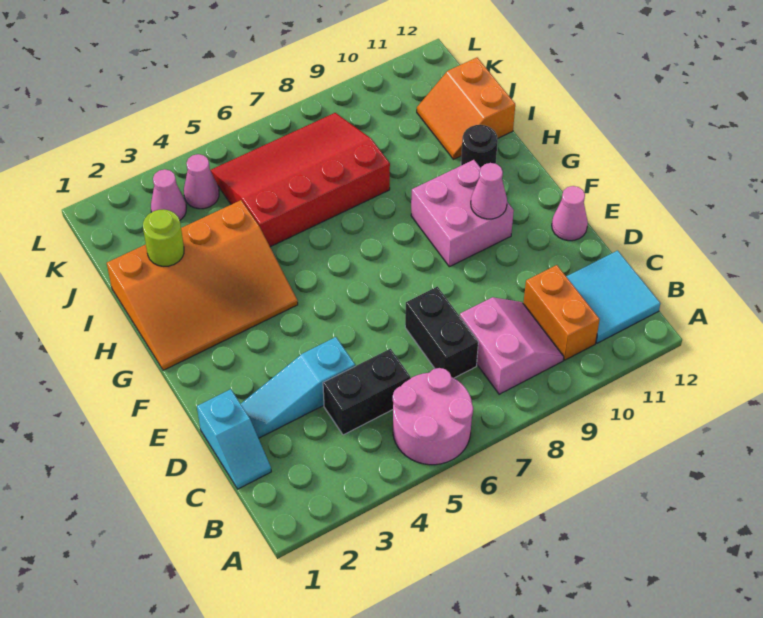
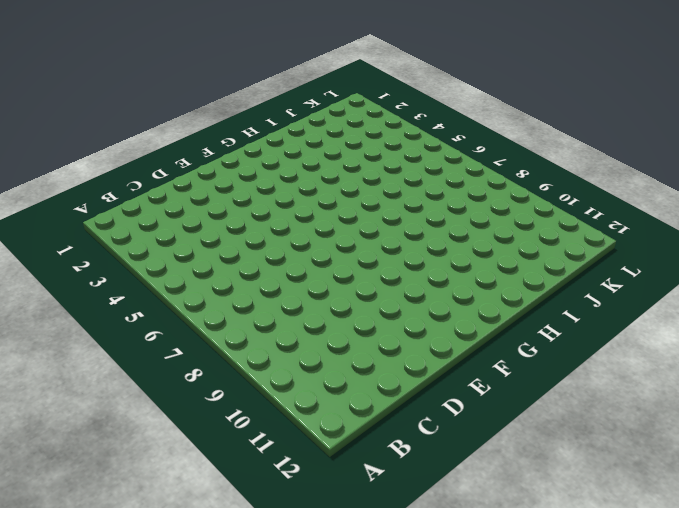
none -> pink 2x2 round brick [393,368,473,465]
none -> pink 2x2 slope [460,297,564,394]
none -> orange 1x2 brick [523,265,600,360]

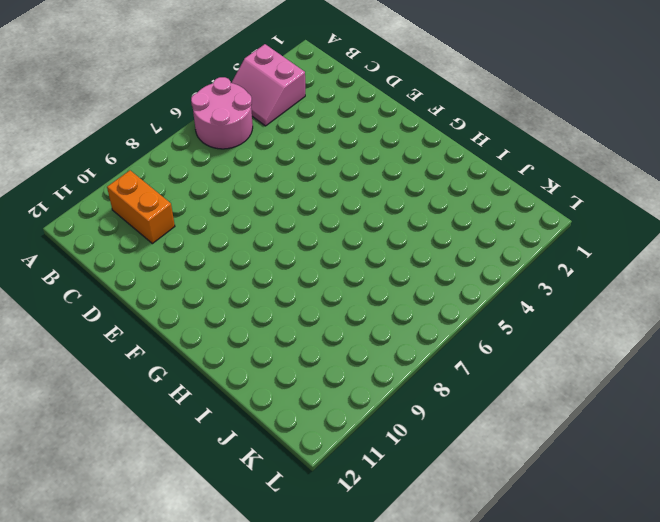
pink 2x2 slope [232,44,305,126] -> pink 2x2 slope moved to [460,297,564,394]
none -> cyan 2x2 tile [566,251,660,343]
none -> cyan 1x2 slope [197,389,271,489]
none -> black 1x2 brick [323,349,410,435]

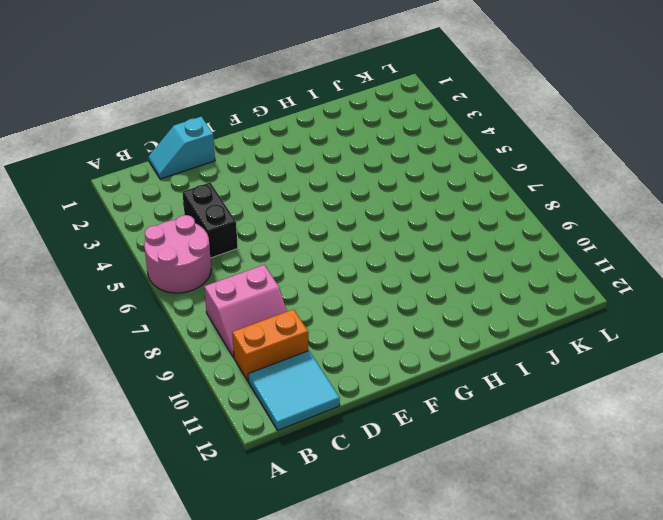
none -> black 1x2 brick [405,287,478,378]
none -> cyan 1x3 slope [241,337,355,438]
none -> pink 1x1 cone [552,186,588,241]

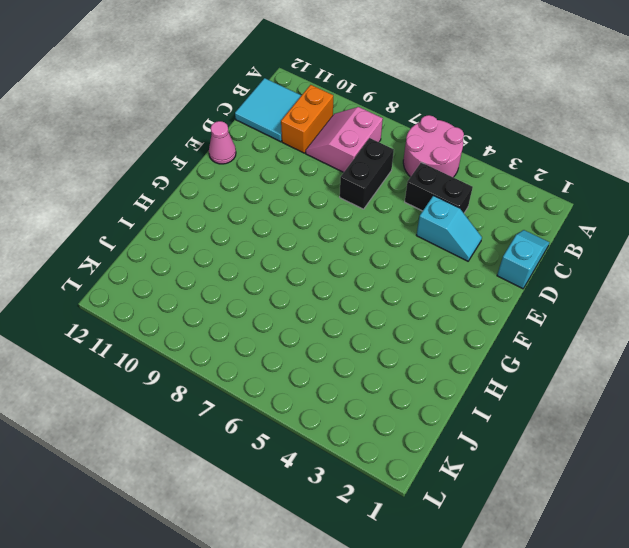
cyan 1x2 slope [416,196,482,261] -> cyan 1x3 slope [241,337,355,438]
none -> pink 2x2 brick [411,160,514,267]
none -> orange 3x4 slope [107,200,298,370]
none -> black 1x1 round brick [461,125,498,168]

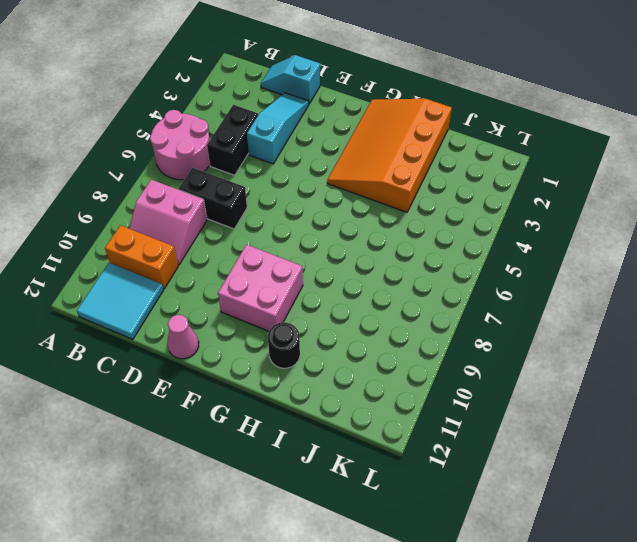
none -> red 3x4 slope [211,113,390,247]
none -> orange 2x2 slope [417,58,515,159]
none -> pink 1x1 cone [151,169,186,220]

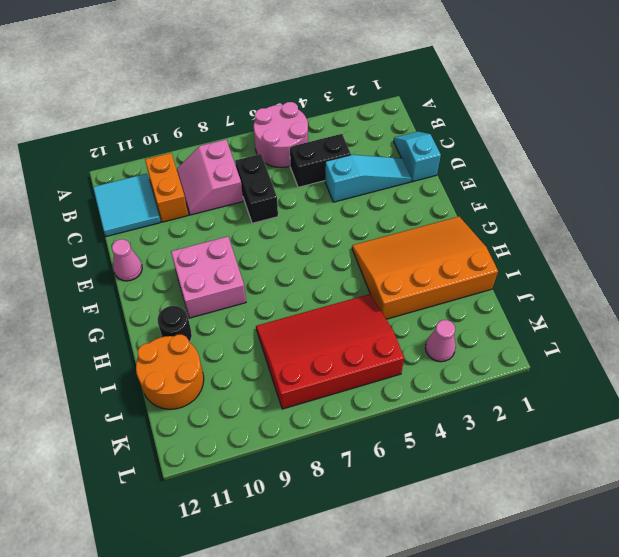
red 3x4 slope [256,294,404,409] -> red 3x4 slope turned to [211,113,390,247]
orange 2x2 round brick [136,335,204,409] -> orange 2x2 slope [417,58,515,159]
none -> pink 1x1 cone [184,154,219,209]
none -> pink 1x1 cone [471,163,507,219]
none -> lime 1x1 round brick [143,209,184,267]

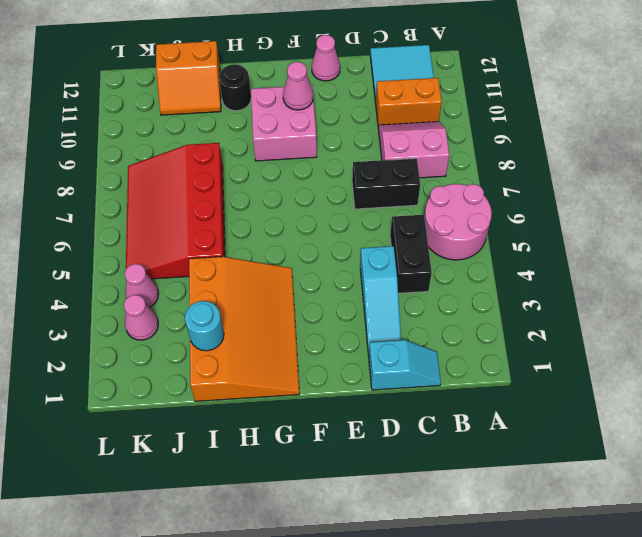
cyan 1x1 round brick [185,301,224,351] -> lime 1x1 round brick [143,209,184,267]

